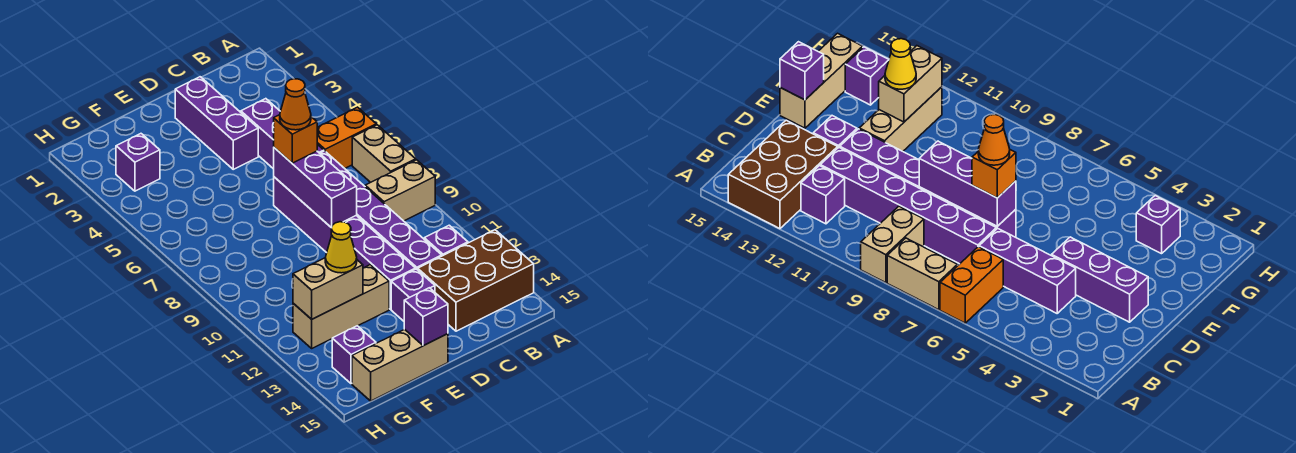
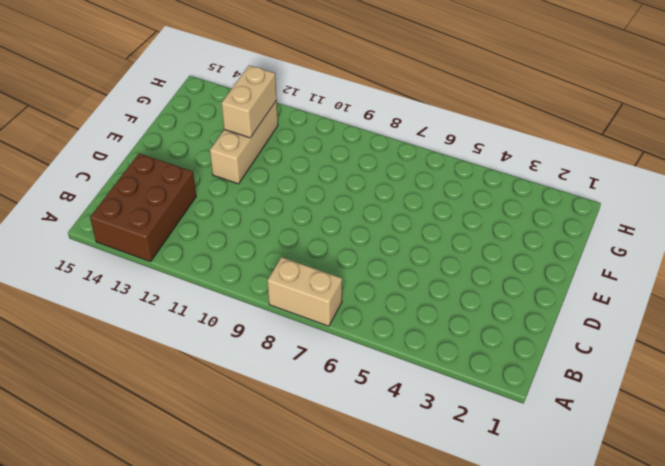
none -> orange 1x2 brick [317,107,376,168]
none -> tan 1x2 brick [365,160,435,221]
none -> purple 1x1 brick [424,225,468,256]

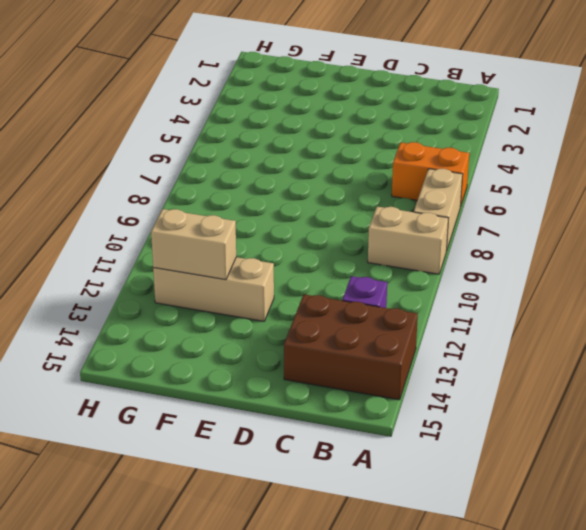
none -> purple 1x3 brick [241,99,324,169]
none -> purple 1x6 brick [320,151,442,270]
none -> purple 1x3 brick [175,77,258,169]

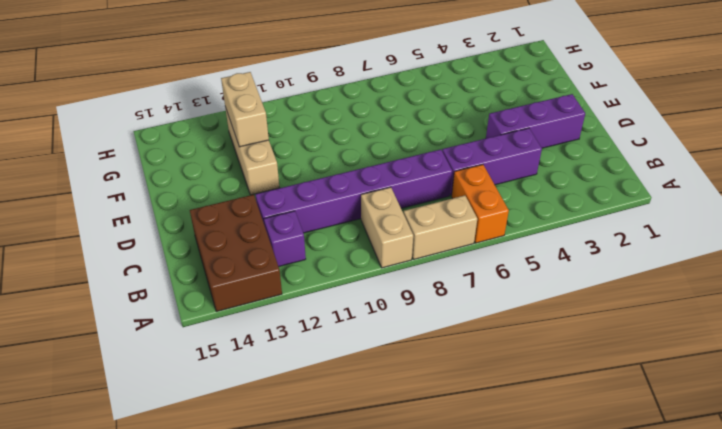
none -> purple 1x6 brick [274,177,415,309]
none -> purple 1x1 brick [391,269,435,321]
none -> tan 1x3 brick [352,329,448,401]

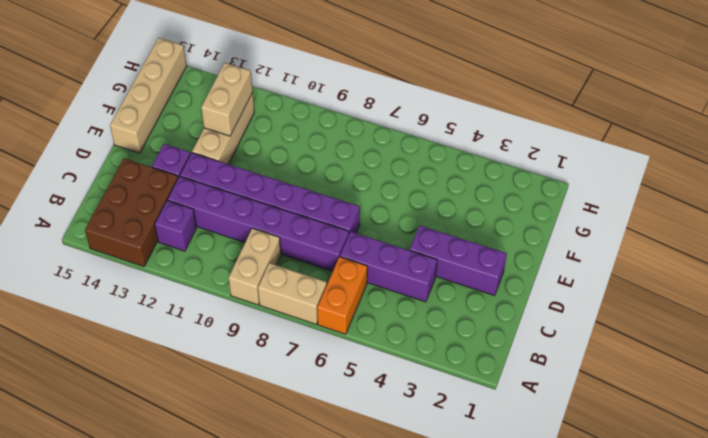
tan 1x4 brick [110,38,186,153] -> tan 1x3 brick [352,329,448,401]
none -> purple 1x1 brick [116,134,160,191]
none -> purple 1x1 brick [332,326,376,384]
none -> purple 1x3 brick [274,148,357,228]

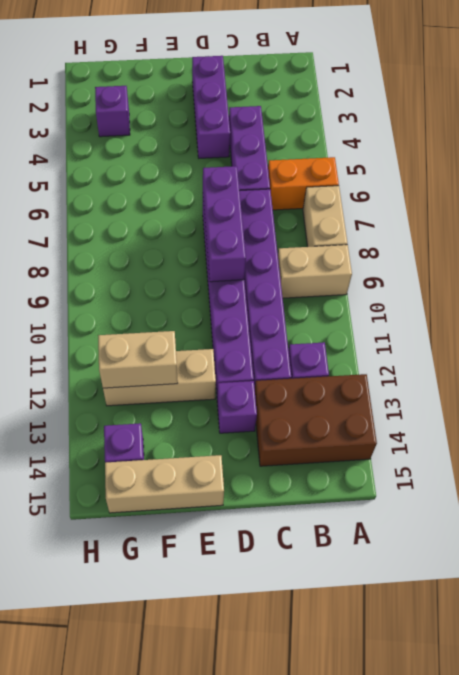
none -> purple 1x1 brick [404,288,448,346]
none -> orange 1x1 brick [274,115,317,163]
none -> yellow 1x1 cone [325,222,357,273]

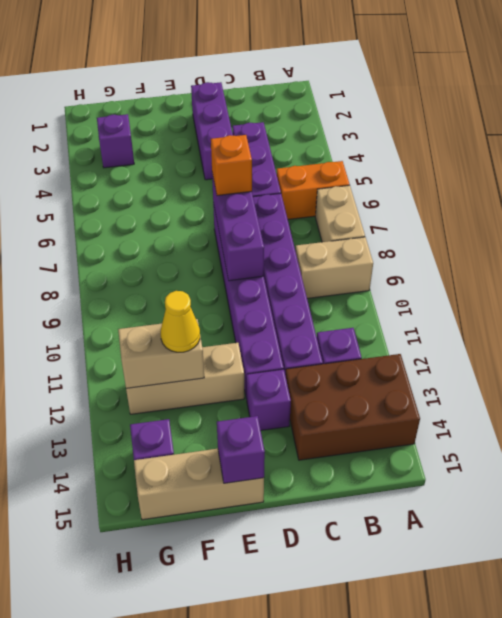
none -> orange 1x1 cone [280,79,311,130]

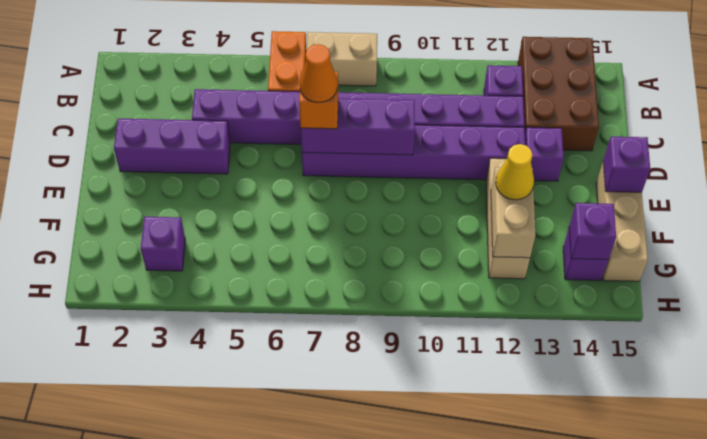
purple 1x1 brick [569,203,616,259] -> none
none -> tan 1x2 brick [365,160,435,221]

